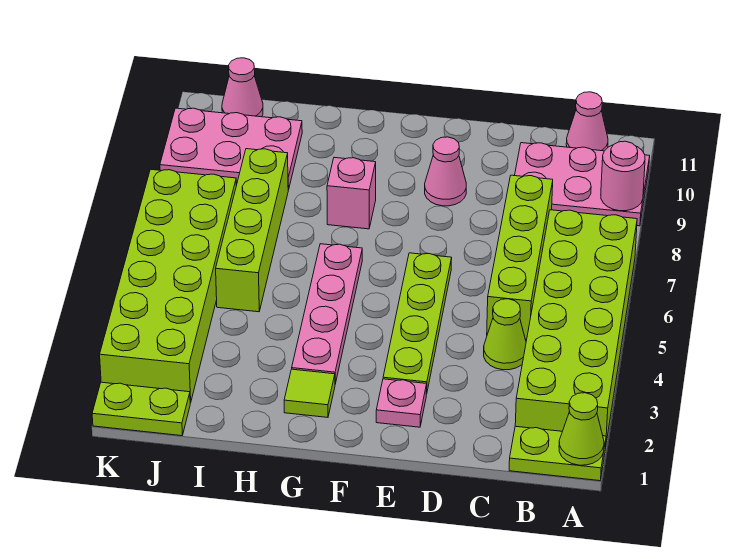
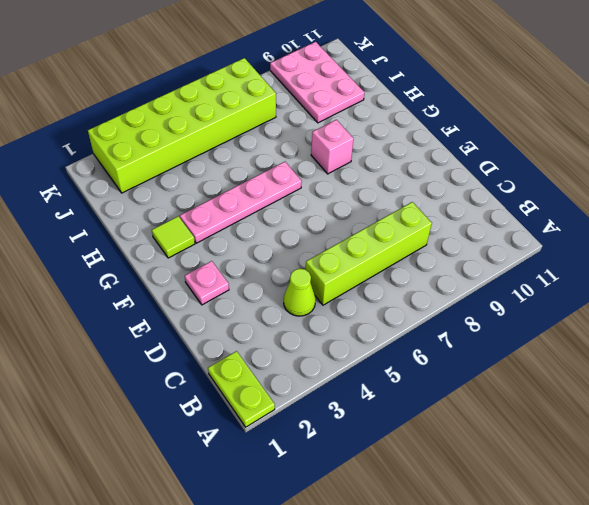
none -> lime 2x6 brick [515,210,637,442]
none -> pink 2x3 plate [515,143,650,226]
none -> pink 1x1 cone [566,92,608,151]

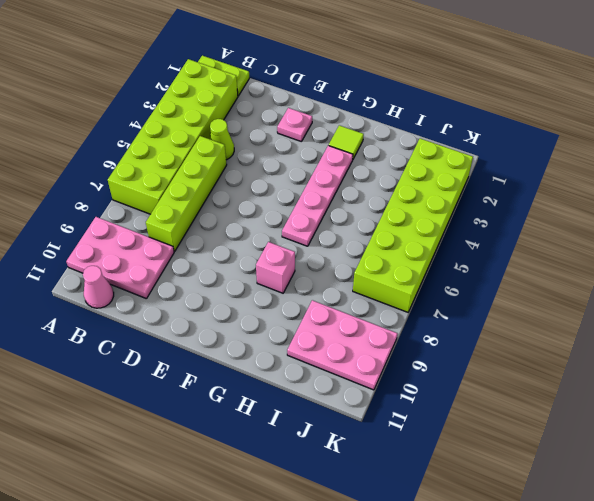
none -> lime 1x4 plate [383,253,452,394]
none -> pink 1x1 cone [425,137,466,206]
none -> lime 1x4 brick [216,149,288,312]

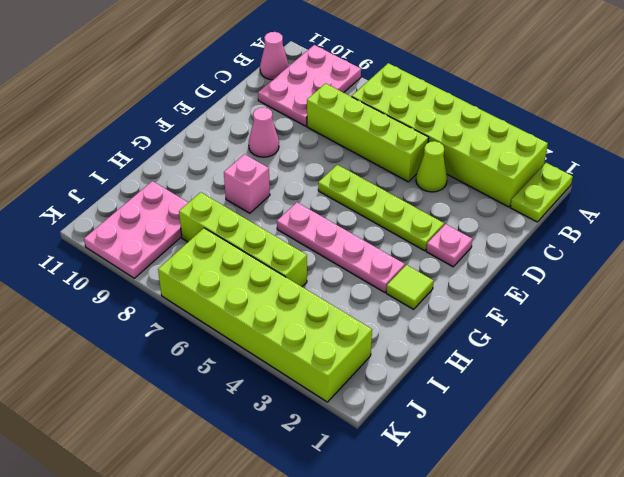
none -> lime 1x2 plate [92,382,190,436]
none -> pink 1x1 cone [222,58,263,117]
none -> lime 1x1 cone [559,393,604,465]

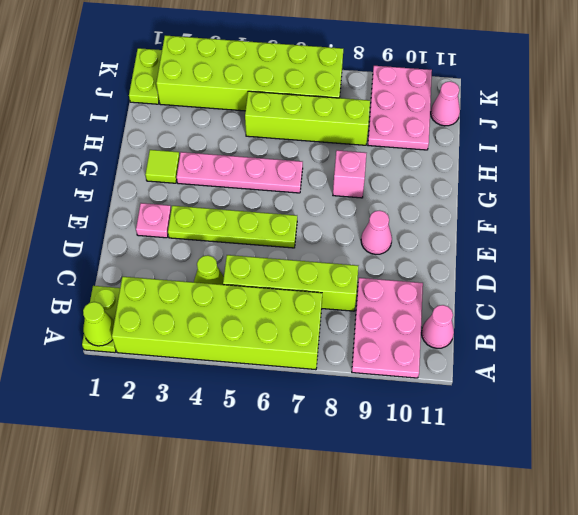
none -> pink 1x1 round brick [601,141,645,211]

